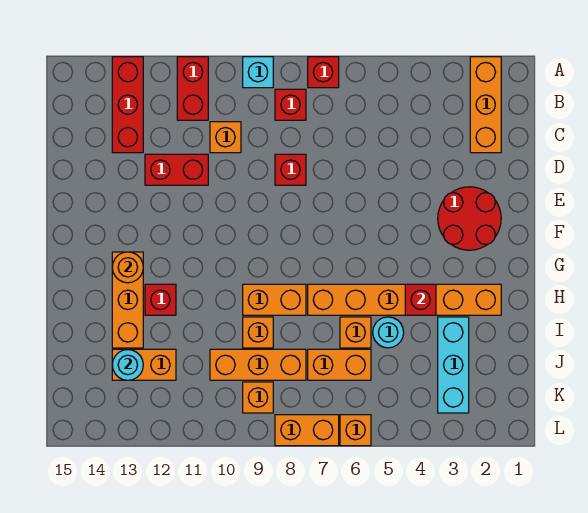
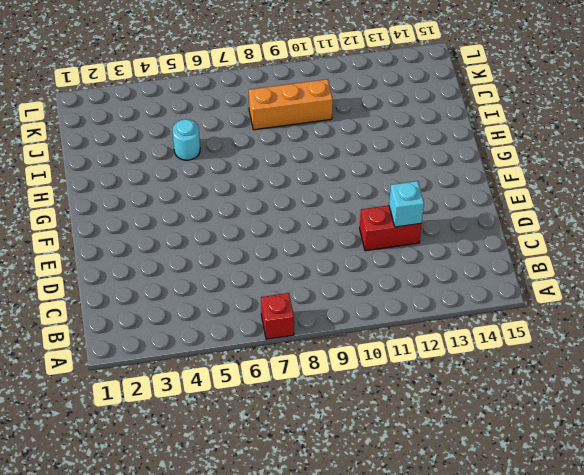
cyan 1x1 brick [389,181,424,227] -> cyan 1x1 brick moved to [243,57,273,88]
none -> orange 1x3 brick [470,57,501,153]
none -> red 1x2 brick [177,57,208,120]
none -> red 1x3 brick [112,57,143,153]

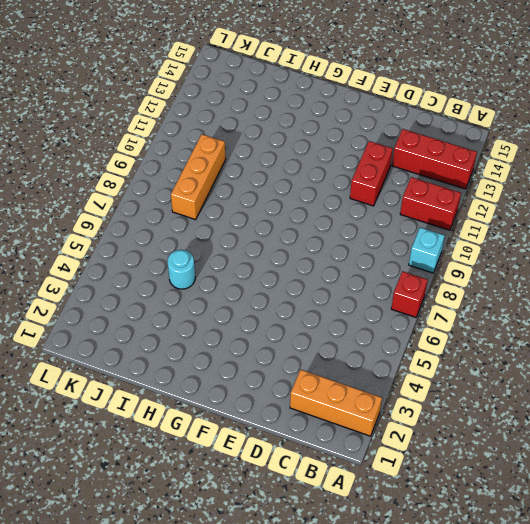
none -> red 1x1 brick [275,89,306,120]
none -> orange 1x1 brick [210,122,241,153]
none -> red 1x1 brick [275,154,306,185]

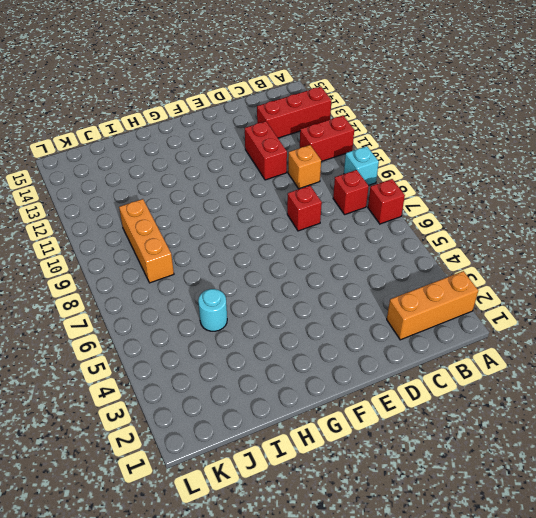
none -> red 2x2 round brick [438,187,501,250]
none -> orange 1x3 brick [112,252,143,348]
none -> orange 1x6 brick [308,284,501,315]

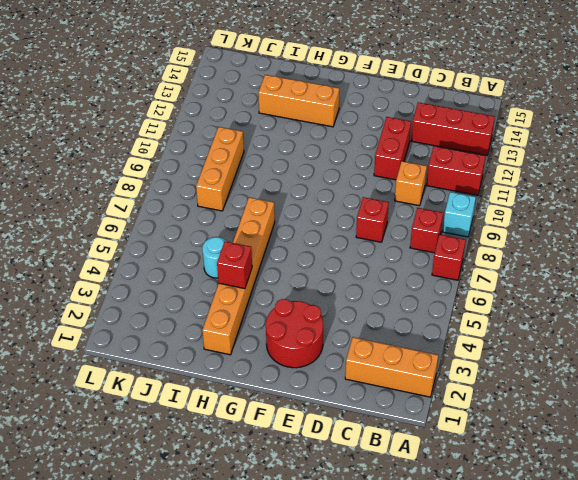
none -> orange 1x2 brick [243,284,306,315]
none -> red 1x1 brick [145,284,176,315]
none -> cyan 1x3 brick [438,317,469,413]

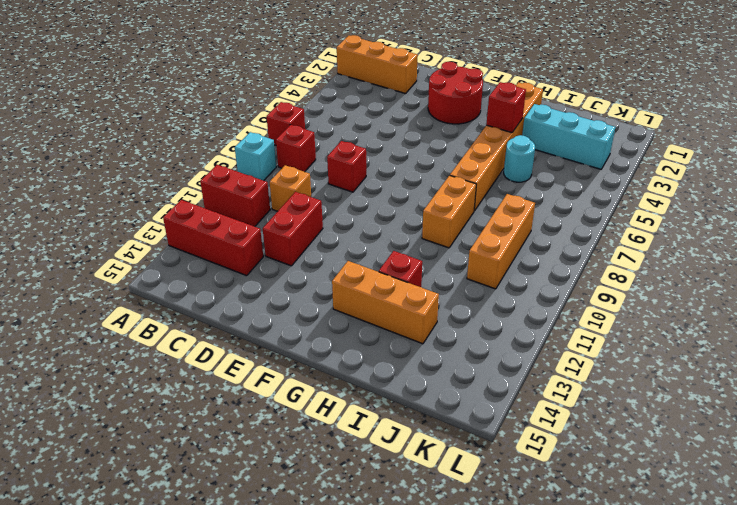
none -> orange 1x1 brick [340,317,371,348]
none -> orange 1x1 brick [243,317,273,348]
none -> orange 1x2 brick [308,349,371,380]

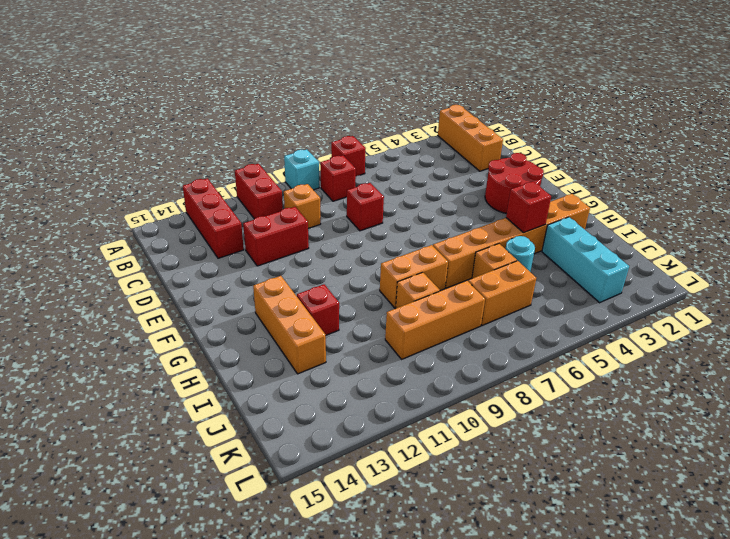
none -> orange 1x2 brick [112,349,176,380]
none -> orange 1x1 brick [243,382,273,413]
none -> orange 1x1 brick [340,415,371,446]

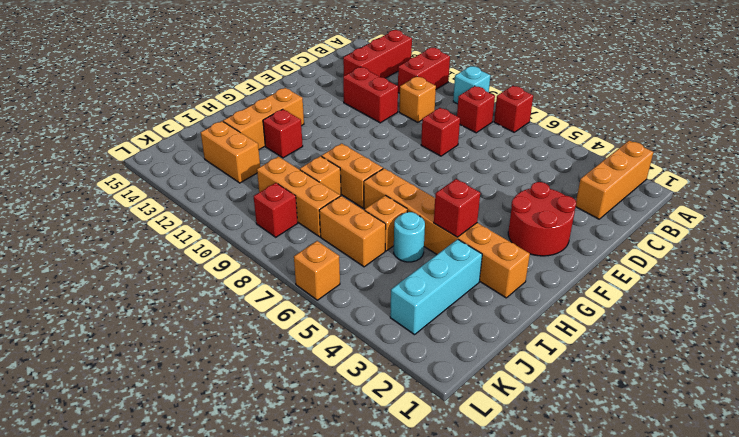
red 1x1 brick [254,183,298,237] -> orange 1x1 brick [243,382,273,413]
none -> orange 1x2 brick [275,415,339,446]
none -> orange 1x1 round brick [112,252,143,283]
none -> cyan 1x1 round brick [112,349,143,380]

